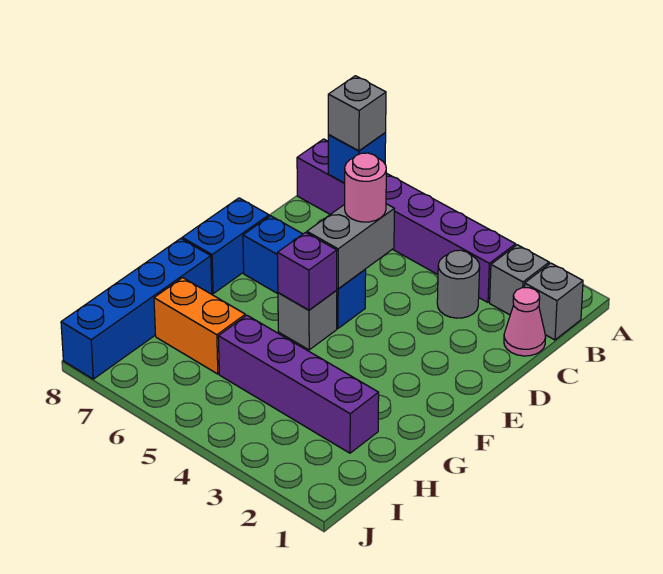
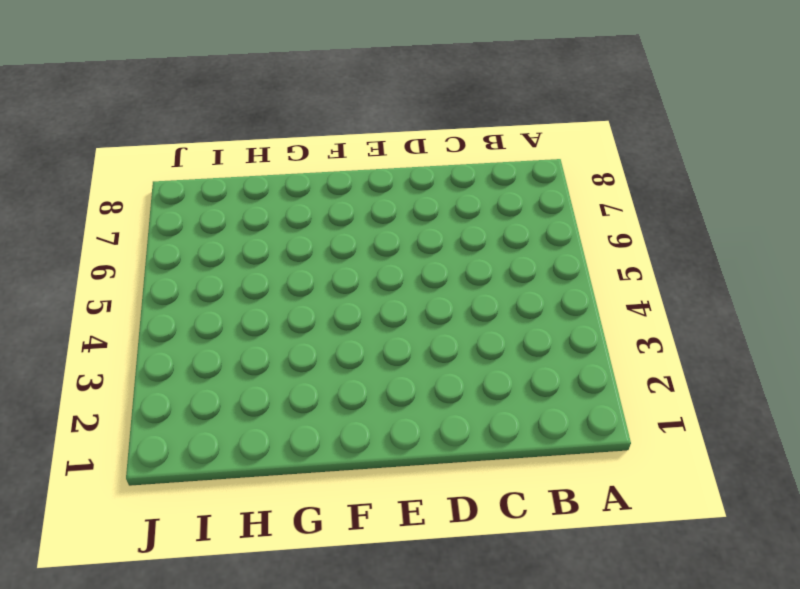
none -> grey 1x1 brick [524,263,583,340]
none -> grey 1x1 brick [490,245,549,315]
none -> purple 1x6 brick [297,139,516,302]

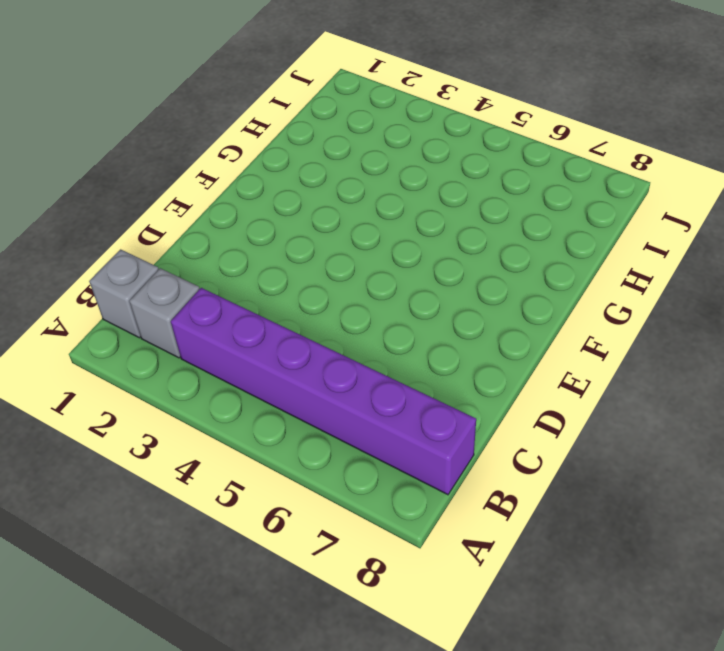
none -> pink 1x1 cone [504,288,546,356]
none -> grey 1x1 round brick [437,250,480,318]
none -> blue 1x3 brick [243,216,366,328]

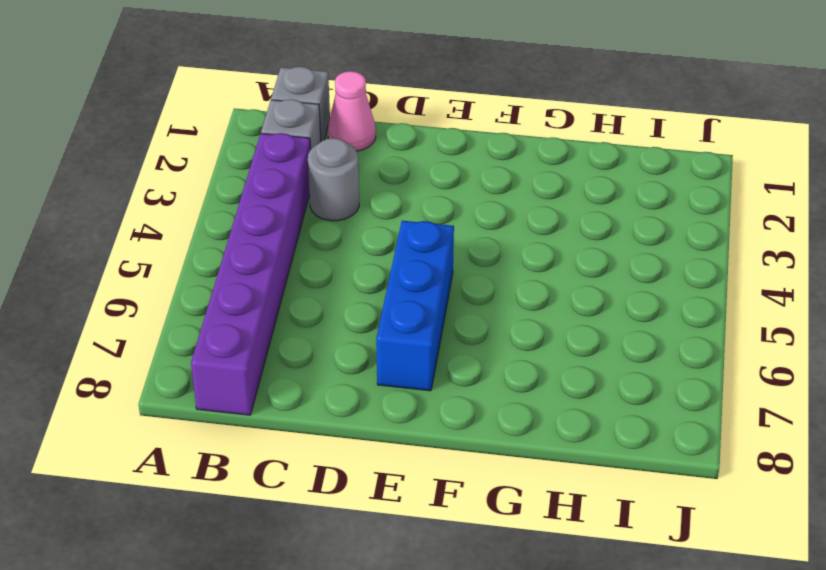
none -> blue 1x2 brick [182,198,269,294]
none -> grey 1x1 brick [278,290,337,350]
none -> blue 1x4 brick [61,238,212,379]

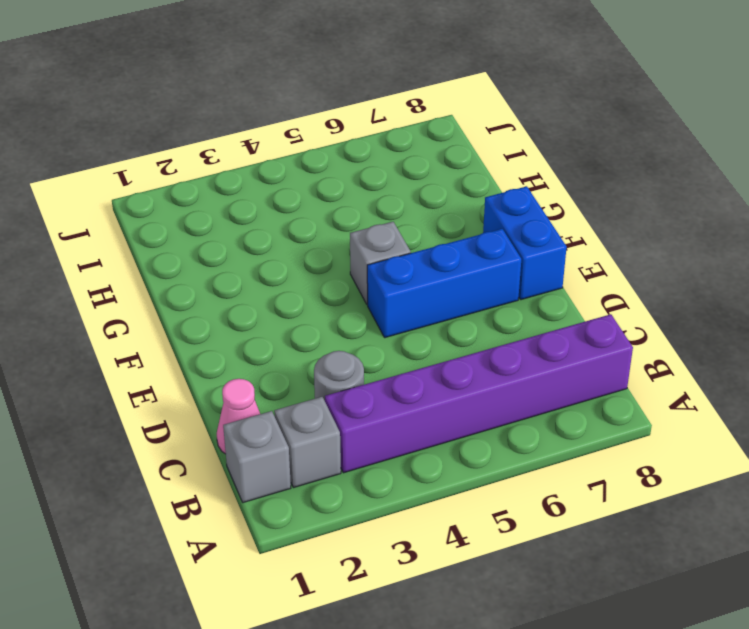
none -> blue 1x4 brick [61,238,212,379]
none -> purple 1x4 brick [218,315,379,453]
none -> orange 1x2 brick [154,278,245,374]

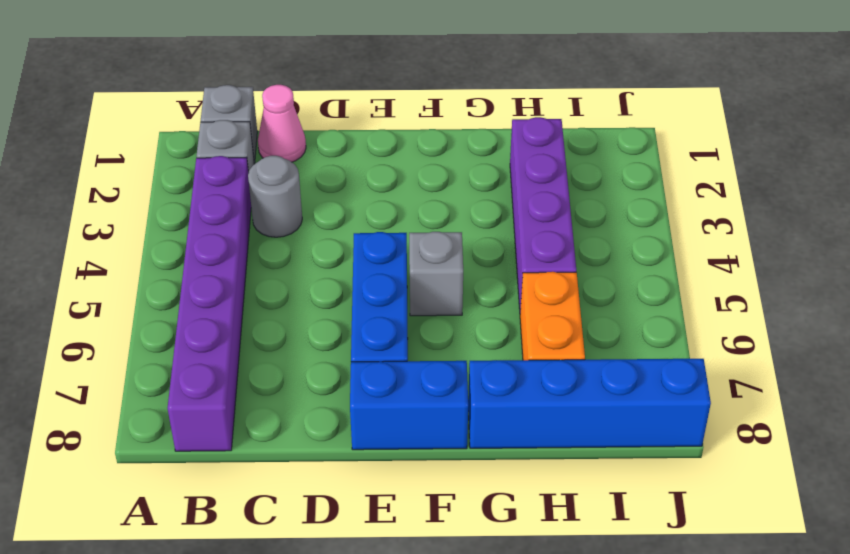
none -> blue 1x1 brick [328,133,386,183]
none -> grey 1x2 brick [307,204,394,289]
none -> purple 1x1 brick [277,232,337,310]

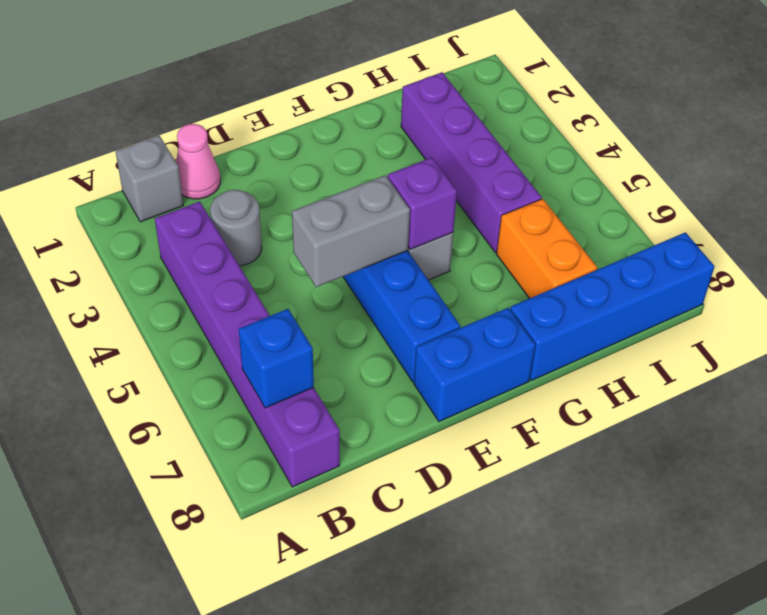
none -> grey 1x1 brick [490,245,549,315]
none -> grey 1x1 brick [328,76,386,151]
none -> pink 1x1 round brick [345,153,386,222]

